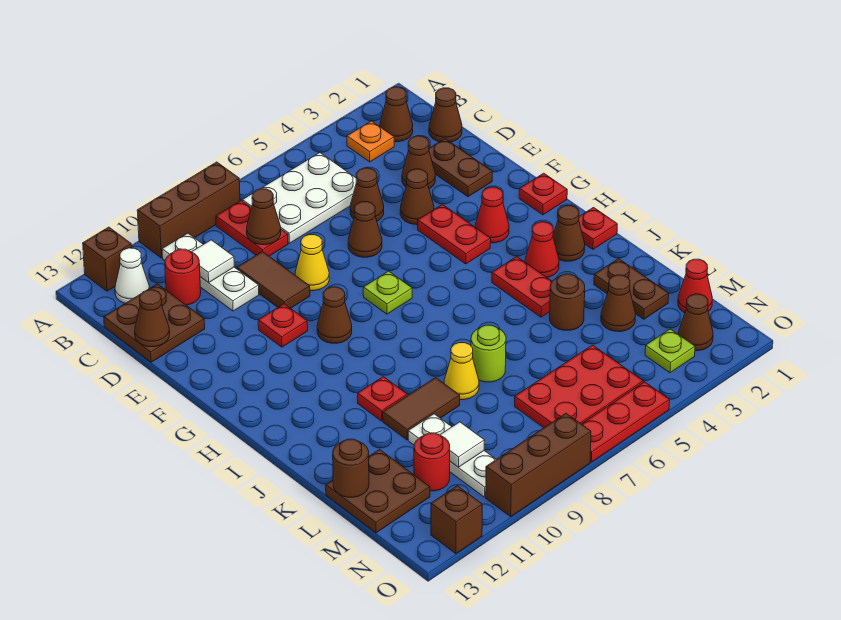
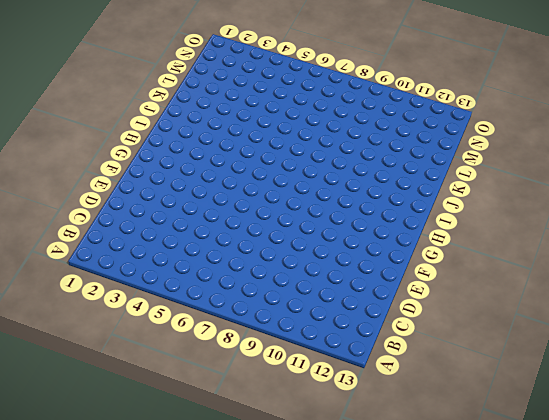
none -> brown 1x3 brick [137,162,240,258]
none -> brown 1x1 brick [83,227,132,291]
none -> brown 1x1 cone [380,87,413,142]
none -> orange 1x1 plate [347,121,394,162]

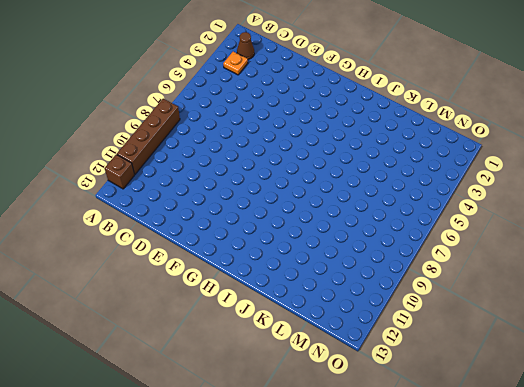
brown 1x4 brick [117,99,180,174] -> brown 1x3 brick [137,162,240,258]
none -> white 2x3 plate [242,153,356,243]
none -> red 1x2 plate [216,201,288,256]
none -> white 1x3 plate [162,233,259,311]
none -> white 1x1 cone [115,248,149,303]

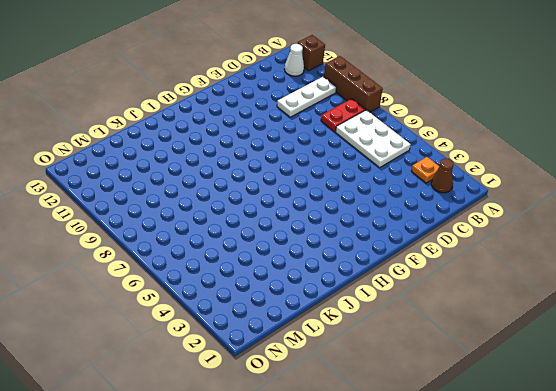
none -> brown 1x1 cone [429,88,462,142]
none -> red 1x1 round brick [165,249,201,305]
none -> brown 2x2 plate [104,284,205,362]
none -> brown 1x2 plate [429,139,492,197]

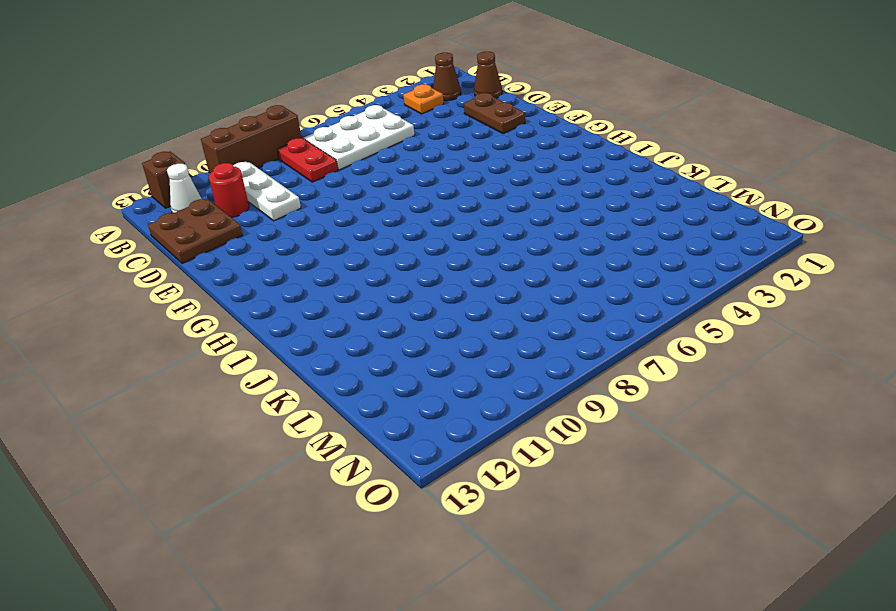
none -> brown 1x1 cone [402,136,435,189]
none -> brown 1x1 cone [350,168,384,221]
none -> brown 1x2 tile [237,252,310,308]
none -> brown 1x1 cone [400,169,434,225]

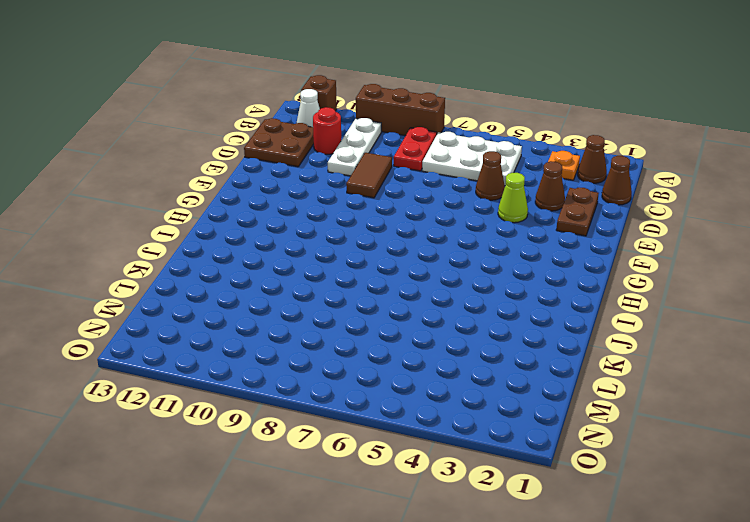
lime 1x1 cone [498,173,528,223] -> brown 1x1 cone [400,169,434,225]
none -> brown 1x1 cone [348,202,382,257]
none -> yellow 1x1 cone [295,235,329,291]
none -> red 1x2 plate [418,204,491,264]
none -> red 1x1 plate [258,304,308,347]

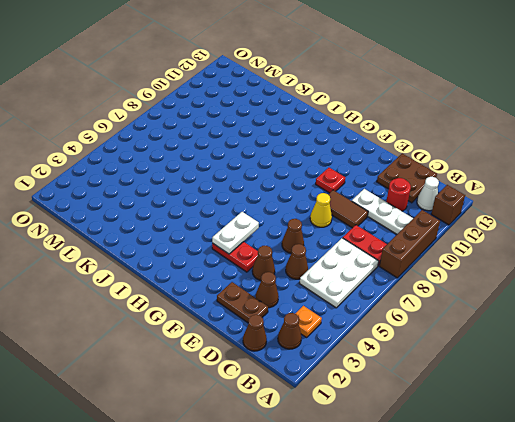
white 1x2 plate [212,212,259,254] -> none
none -> red 1x1 plate [519,173,567,215]
none -> red 1x1 cone [475,187,509,243]
none -> lime 1x1 plate [363,271,412,314]
none -> brown 1x1 cone [317,287,352,343]

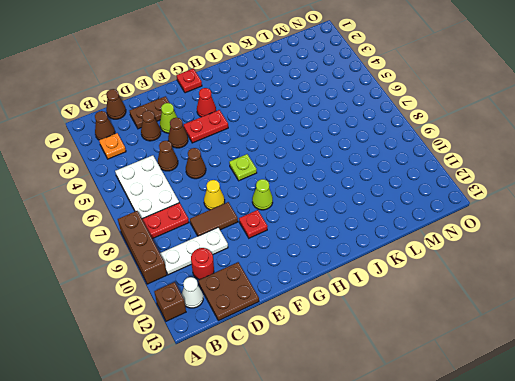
lime 1x1 cone [160,103,177,133] -> none
lime 1x1 cone [252,179,273,210] -> brown 1x1 cone [317,287,352,343]
none -> red 1x1 plate [579,208,617,249]
none -> brown 1x1 cone [553,206,585,261]
none -> red 1x1 cone [525,222,559,277]
none -> red 1x2 plate [492,257,552,317]

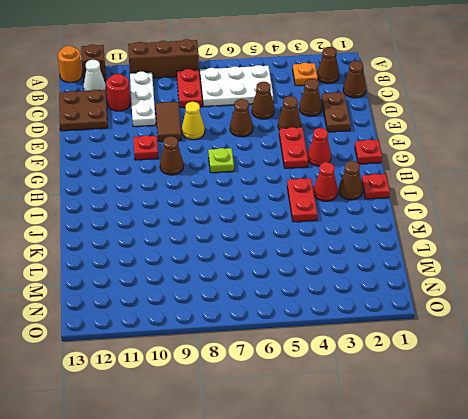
orange 1x1 round brick [58,46,82,83] -> none
none -> red 1x1 plate [358,377,407,421]
none -> brown 1x2 plate [594,259,669,319]
none -> brown 1x1 round brick [550,274,585,330]
none -> lime 1x1 round brick [471,325,506,382]

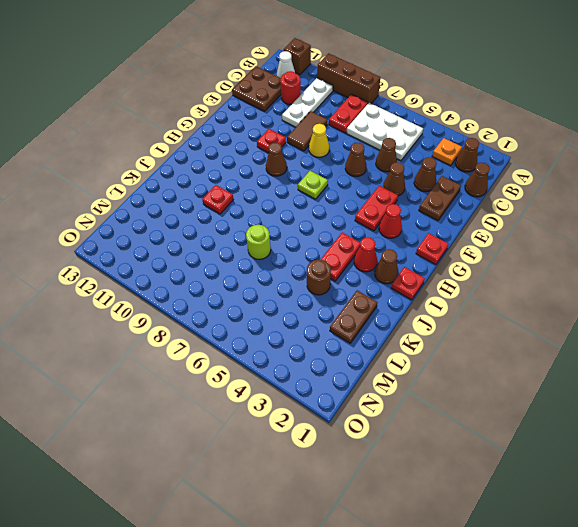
none -> yellow 1x1 cone [444,343,479,400]
none -> brown 1x2 tile [383,378,460,440]
none -> brown 1x1 cone [601,275,635,332]
none -> white 1x3 plate [408,414,496,497]

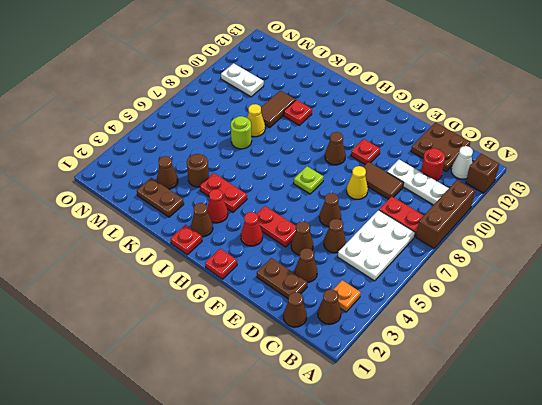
white 1x2 plate [221,63,264,97] -> white 1x3 plate [408,414,496,497]
none -> brown 2x2 plate [326,449,430,533]
none -> red 1x1 cone [678,259,712,313]
none -> red 2x3 plate [515,345,643,428]
none -> red 1x1 round brick [414,433,450,491]

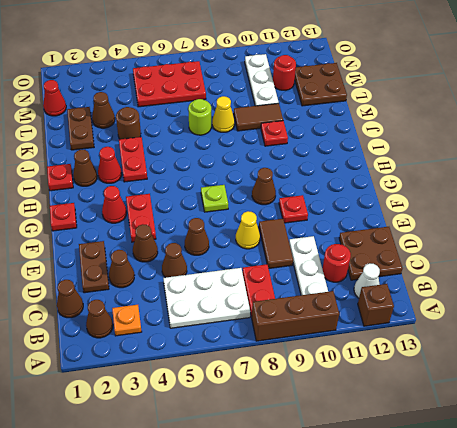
none -> brown 1x1 cone [678,294,713,351]
none -> lime 1x1 plate [645,329,695,373]
none -> red 1x3 plate [582,382,670,462]
none -> brown 1x3 brick [486,413,591,516]

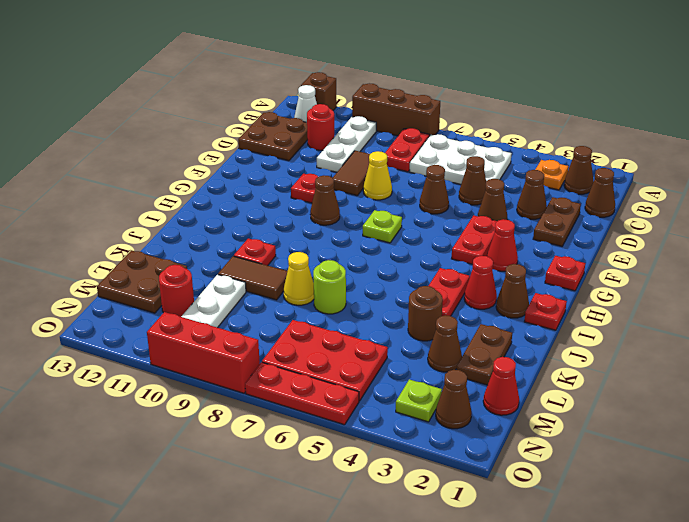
red 1x3 brick [147,312,260,393] -> brown 1x3 brick [486,413,591,516]
none -> brown 1x1 brick [431,486,482,554]
none -> brown 1x1 cone [247,188,281,245]
none -> white 1x1 tile [192,240,234,283]
none -> brown 1x1 cone [135,290,170,347]

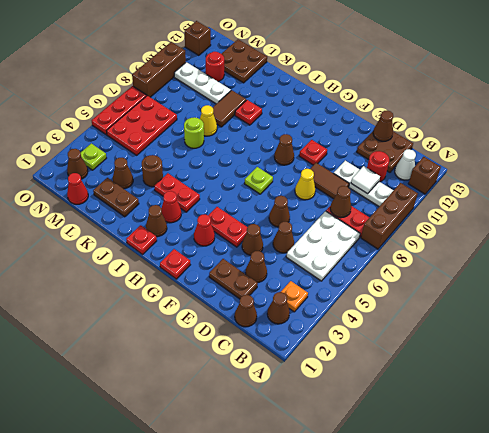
none -> brown 1x1 round brick [333,439,369,497]
none -> white 1x1 tile [440,422,485,467]

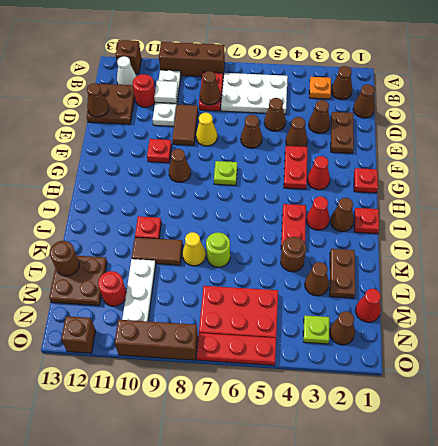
none -> white 1x1 tile [440,422,485,467]

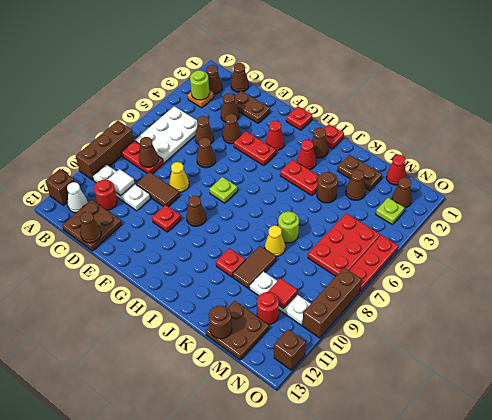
lime 1x1 round brick [190,70,209,100] -> none
red 1x1 tile [268,278,297,308] -> white 1x1 tile [440,422,485,467]

